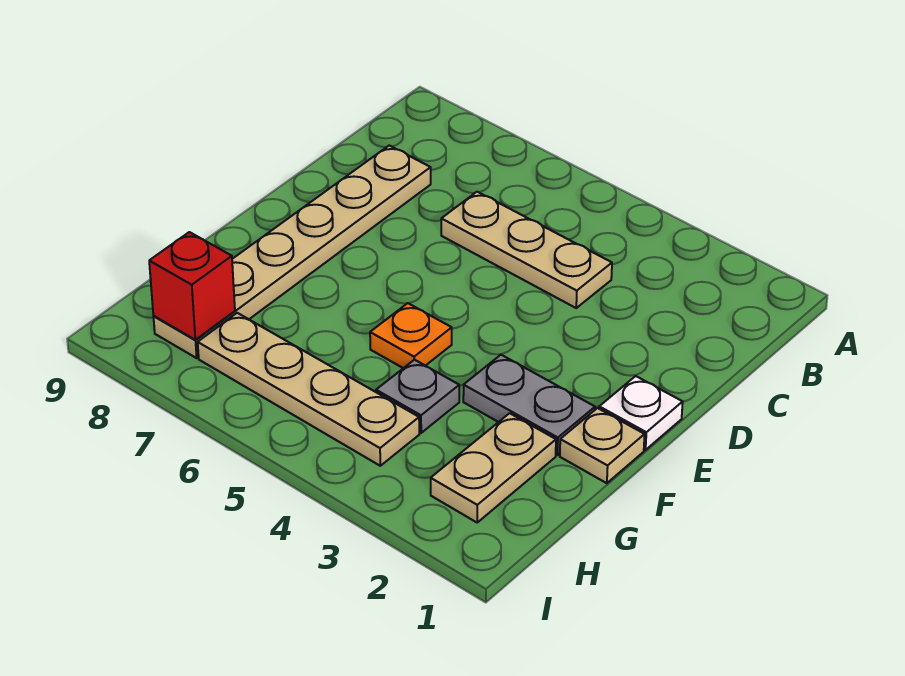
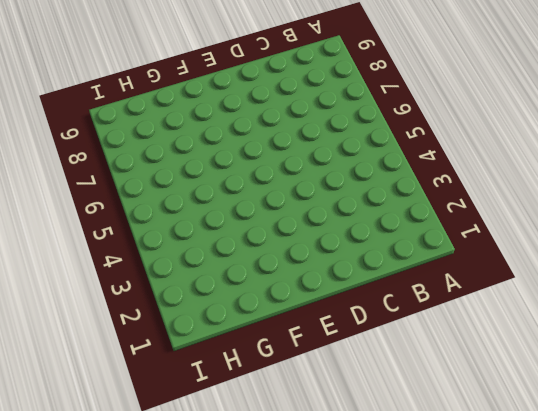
none -> tan 1x3 plate [441,192,612,308]
none -> tan 1x6 plate [153,146,431,358]

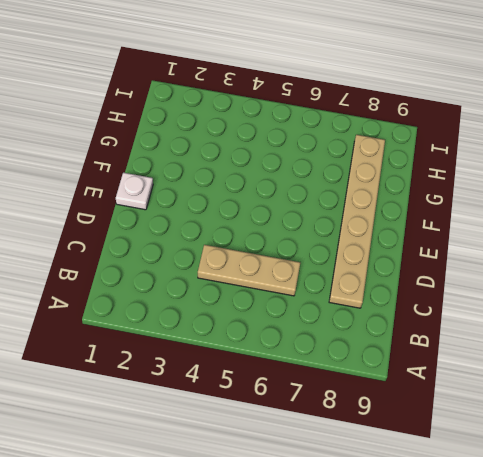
none -> tan 1x1 plate [560,408,645,483]
none -> grey 1x2 plate [463,355,595,455]

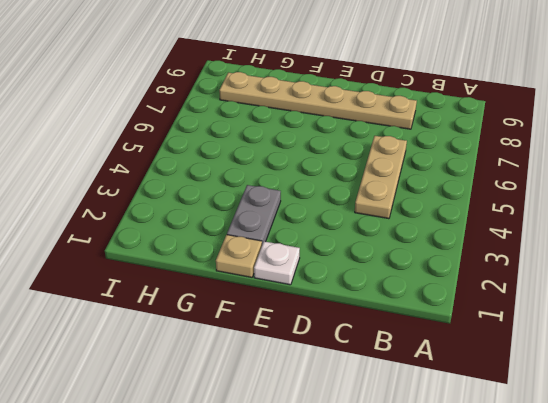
none -> orange 1x1 plate [370,303,452,368]
none -> tan 1x2 plate [431,413,556,522]

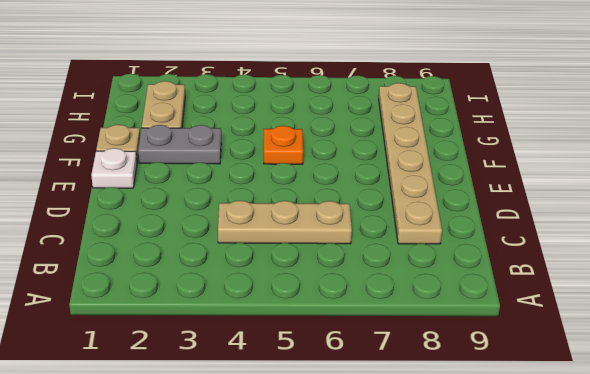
none -> grey 1x1 plate [376,360,459,433]
none -> tan 1x4 plate [198,313,419,466]

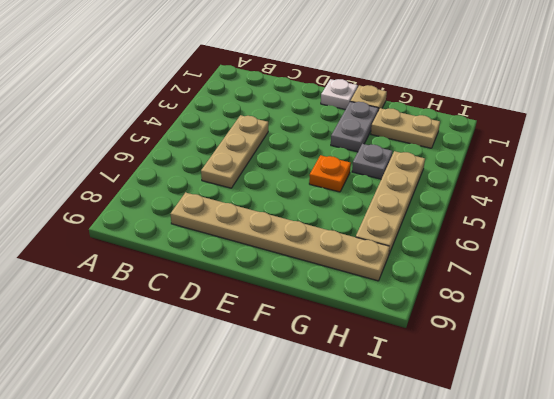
none -> red 1x1 brick [149,232,235,340]

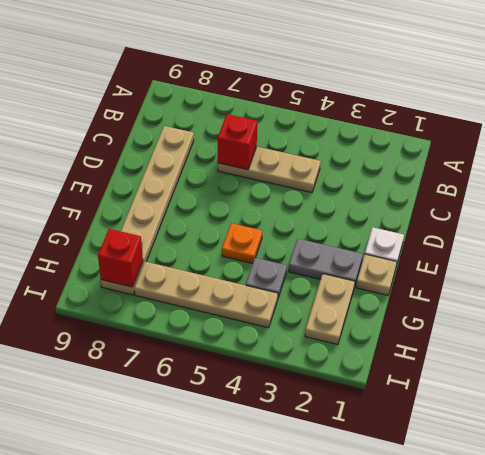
red 1x1 brick [218,114,257,170] -> none

